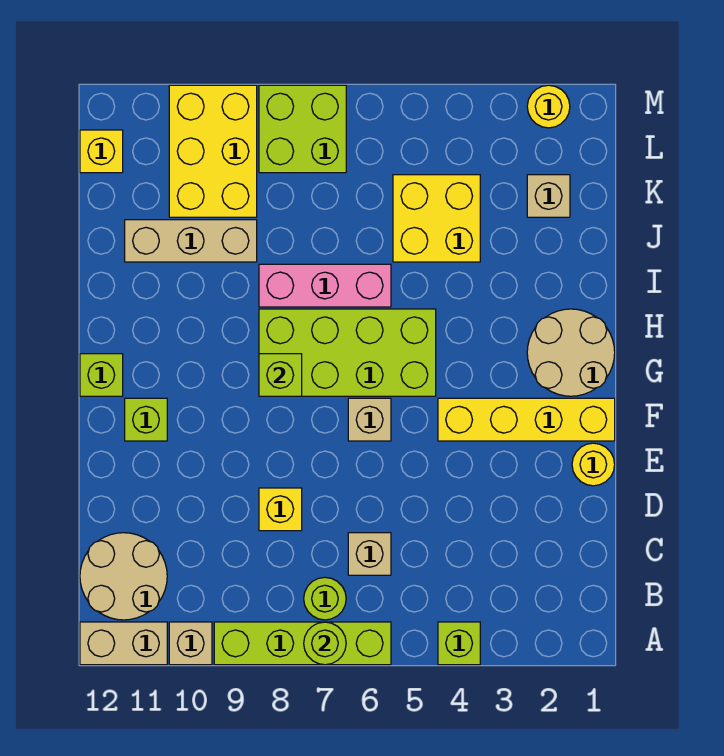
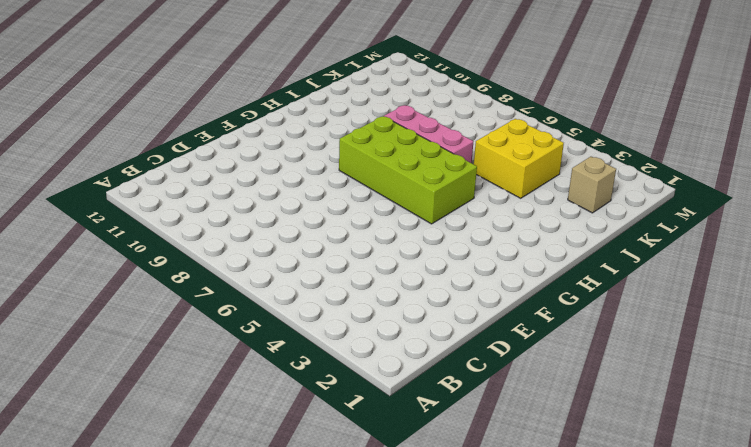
none -> lime 1x1 brick [438,622,480,665]
none -> lime 1x4 brick [214,622,391,665]
none -> tan 1x1 brick [169,622,212,665]

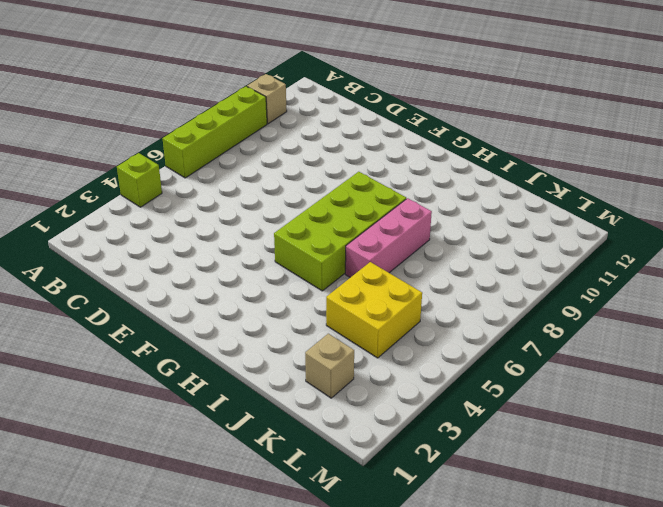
none -> tan 1x2 brick [80,622,167,665]
none -> lime 1x1 round brick [304,577,346,620]
none -> tan 2x2 round brick [80,533,167,620]

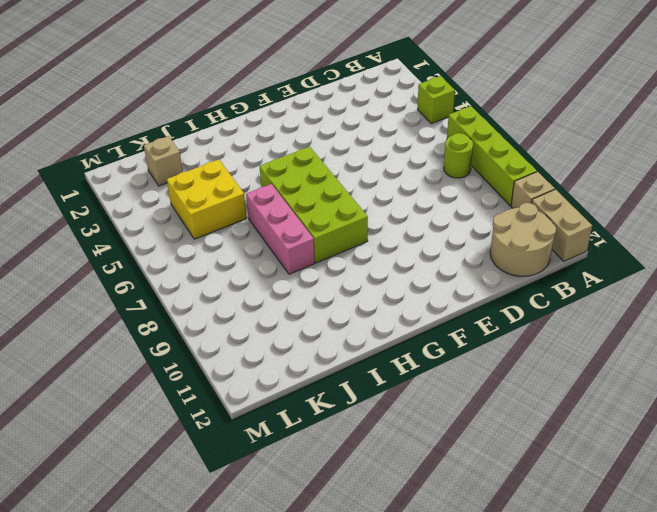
none -> tan 1x1 brick [348,533,391,575]
none -> yellow 1x1 brick [259,488,302,531]
none -> yellow 1x1 round brick [572,443,615,486]

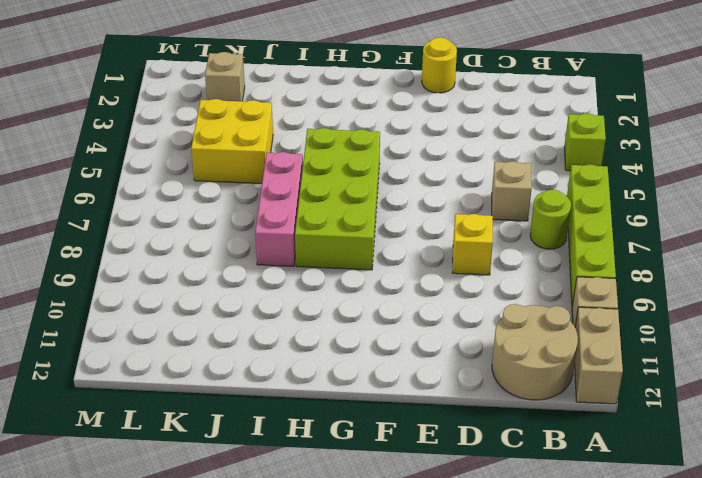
none -> yellow 1x4 brick [438,398,615,441]
none -> tan 1x1 brick [348,398,391,441]
none -> lime 1x1 brick [125,398,167,441]

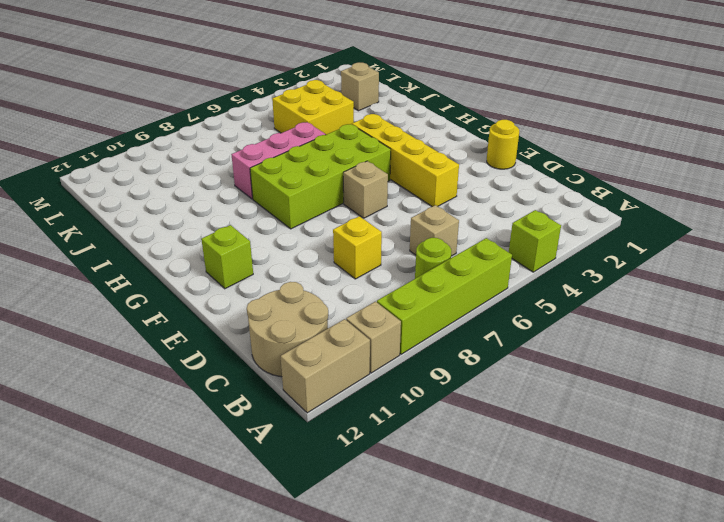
yellow 1x4 brick [352,114,459,207] -> yellow 1x4 brick turned to [438,398,615,441]
none -> tan 2x2 round brick [527,309,615,396]
none -> lime 1x1 brick [80,354,123,396]
none -> tan 1x3 brick [125,220,257,262]

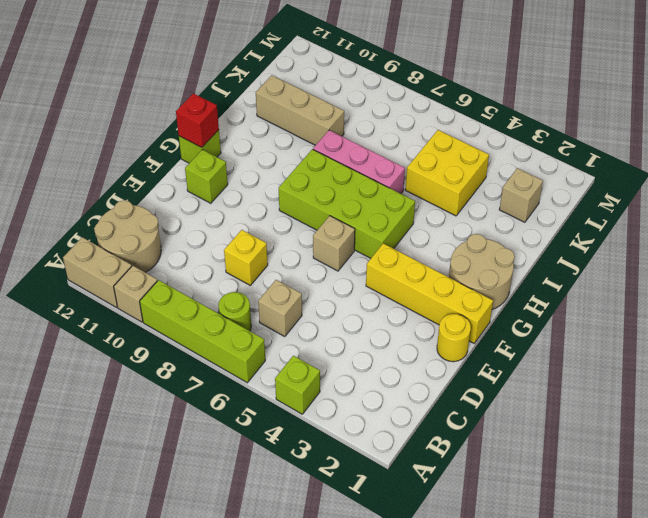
red 1x1 brick [176,93,219,148] -> none
none -> yellow 2x3 brick [169,85,257,217]
none -> lime 2x2 brick [259,85,346,173]
none -> yellow 1x1 brick [80,130,123,173]

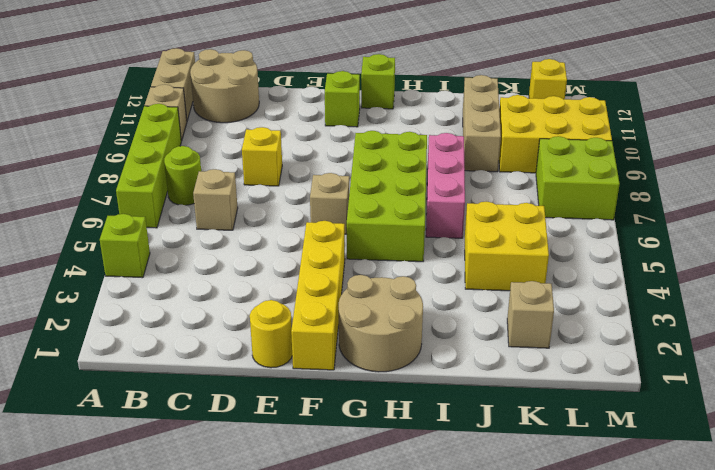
none -> yellow 1x1 round brick [527,85,570,128]
none -> lime 1x1 round brick [304,622,346,665]
none -> lime 1x1 brick [259,354,302,396]

